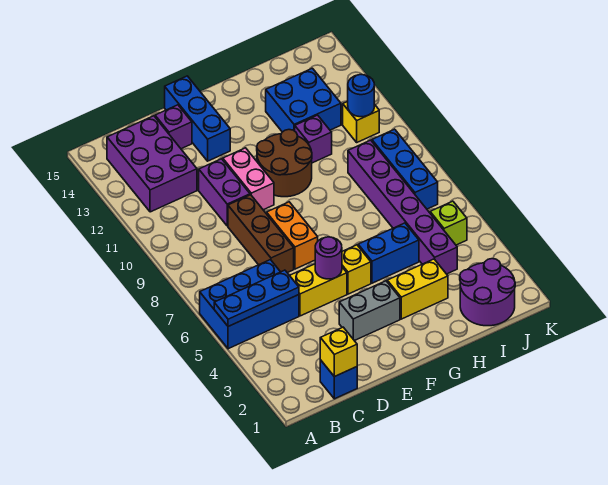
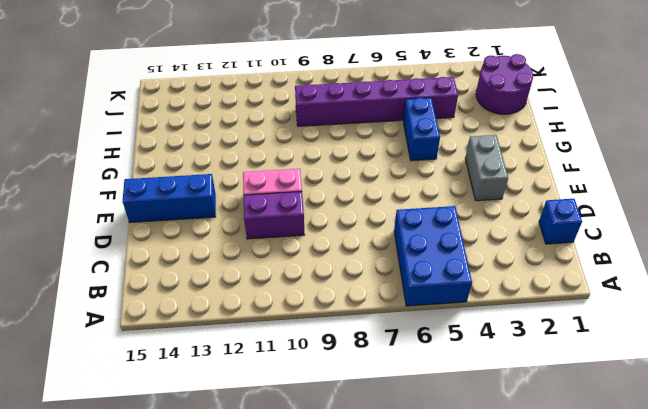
none -> purple 2x3 brick [107,116,197,212]
none -> yellow 1x2 brick [290,264,347,316]
none -> brown 1x3 brick [228,195,294,273]

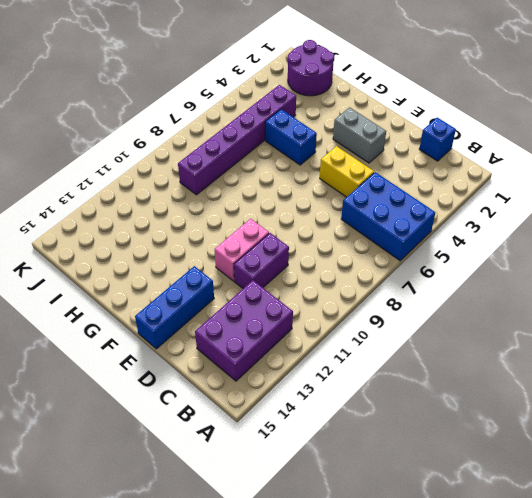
none -> brown 1x3 brick [228,195,294,273]
none -> purple 1x1 brick [155,105,192,149]
none -> orange 1x2 brick [267,202,318,269]

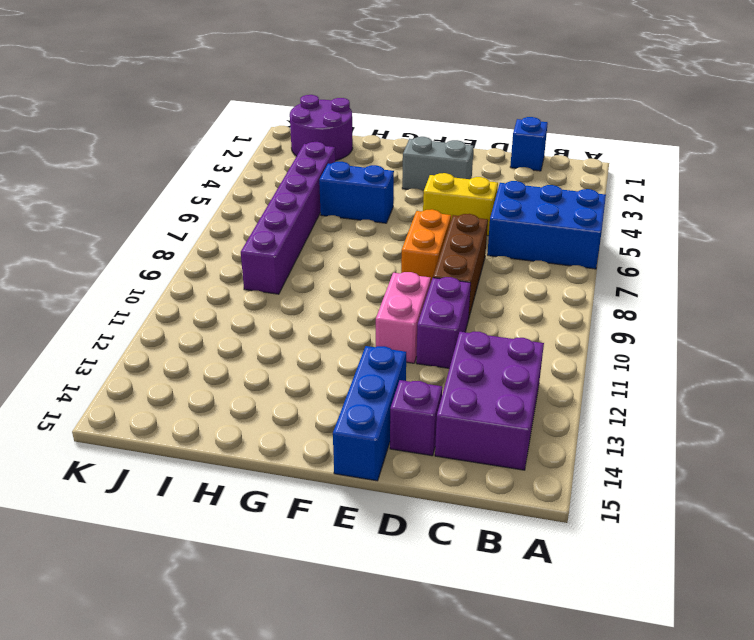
none -> yellow 1x1 brick [342,245,371,294]
none -> brown 2x2 round brick [257,130,312,197]
none -> yellow 1x2 brick [387,259,448,319]

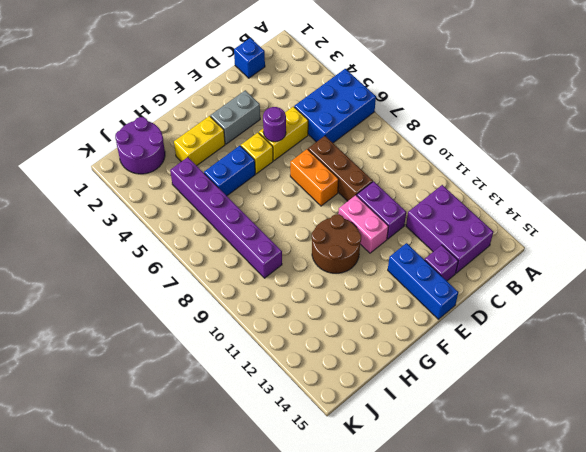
none -> purple 1x1 brick [295,115,332,163]
none -> blue 2x2 brick [266,68,341,132]
none -> lime 1x1 brick [430,201,467,245]

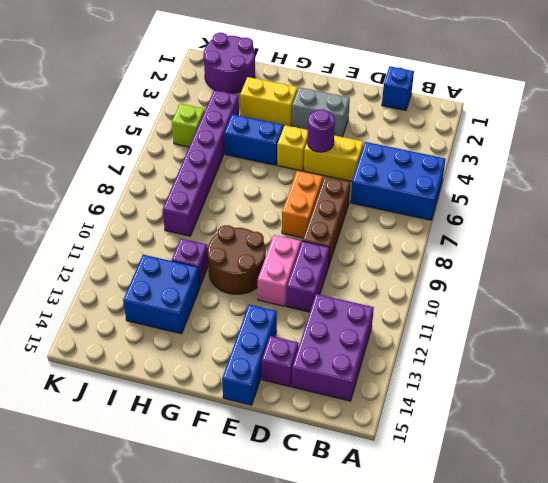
none -> blue 1x3 brick [372,129,438,209]
none -> yellow 1x1 brick [343,101,379,142]
none -> blue 1x3 plate [214,270,299,326]

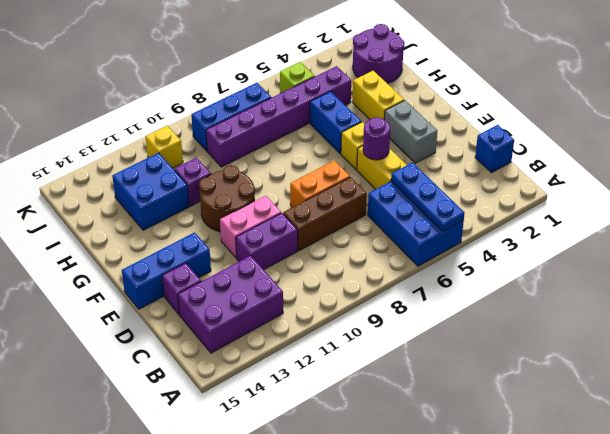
none -> yellow 1x1 brick [320,327,357,377]
none -> blue 1x1 round brick [348,75,374,117]

